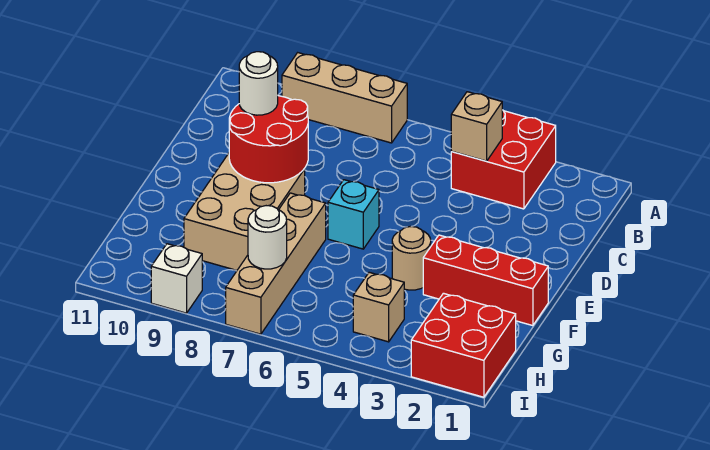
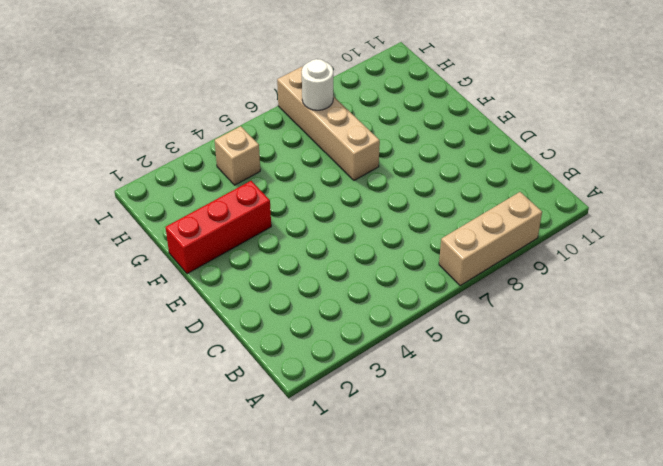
none -> red 2x2 brick [451,110,556,209]
none -> cyan 1x1 brick [328,180,379,249]
none -> tan 2x3 brick [184,153,305,270]

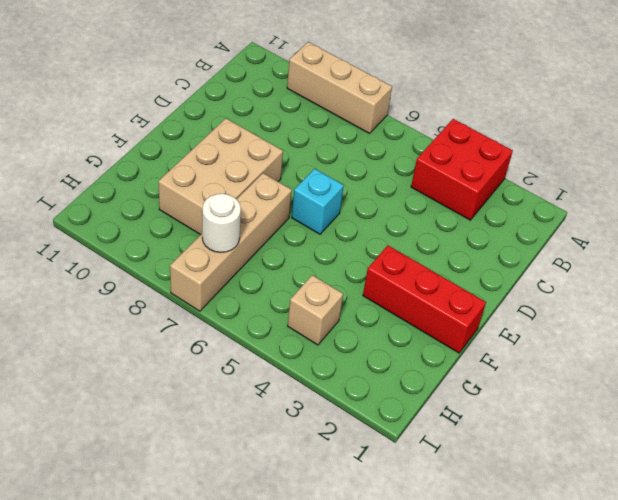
none -> tan 1x1 round brick [392,227,431,290]
none -> red 2x2 brick [411,293,516,397]
none -> white 1x1 brick [151,244,202,313]

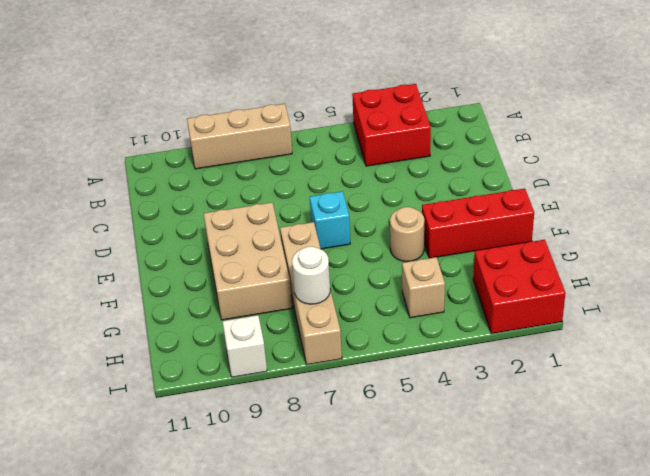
none -> tan 1x1 brick [451,92,502,161]
none -> red 2x2 round brick [229,96,308,183]
none -> white 1x1 round brick [239,52,278,115]

